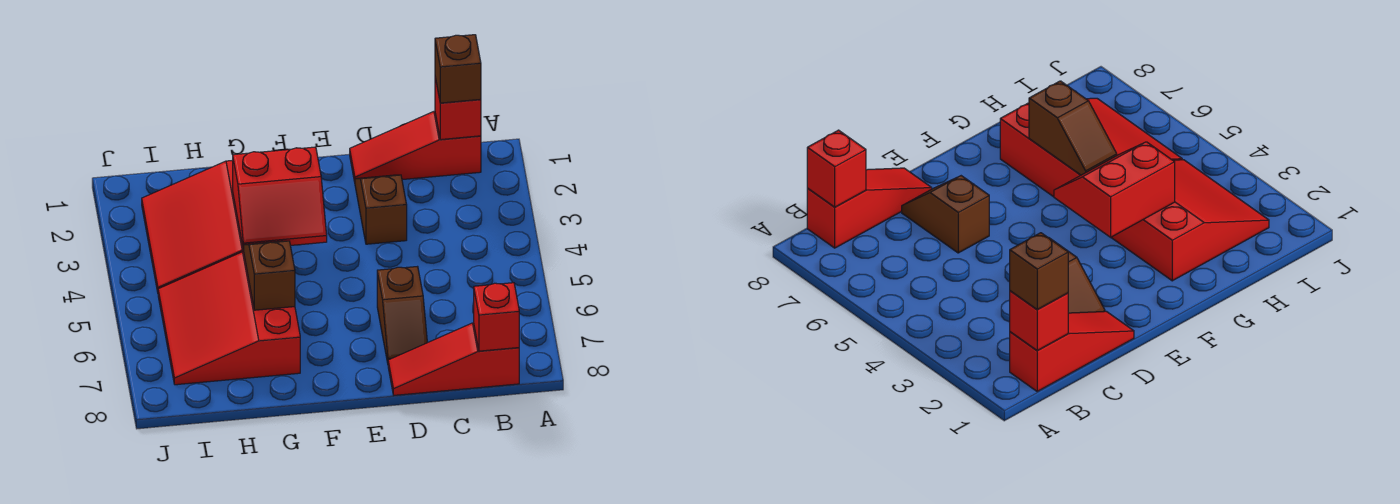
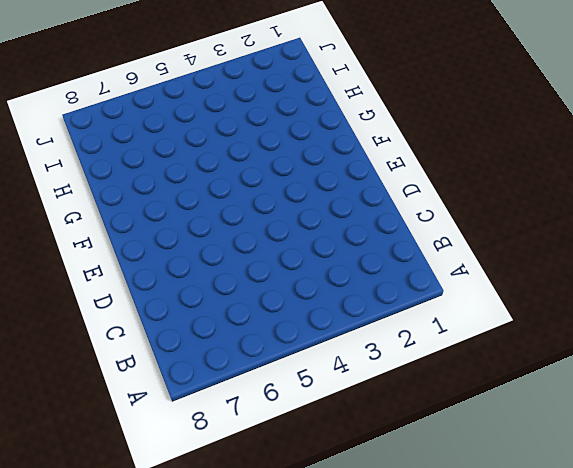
none -> red 1x3 slope [350,111,481,182]
none -> red 1x3 slope [388,323,519,395]

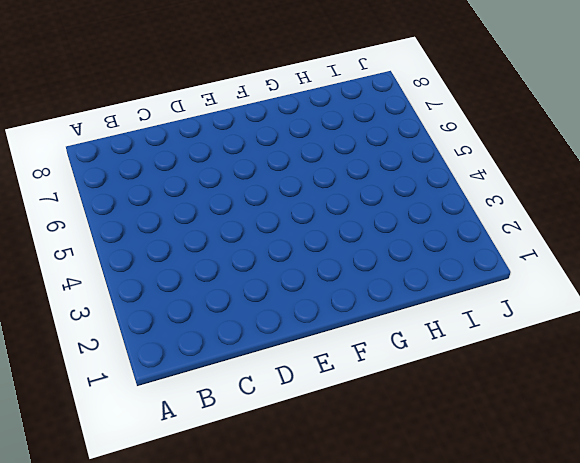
none -> red 1x3 slope [350,111,481,182]
none -> red 1x3 slope [388,323,519,395]

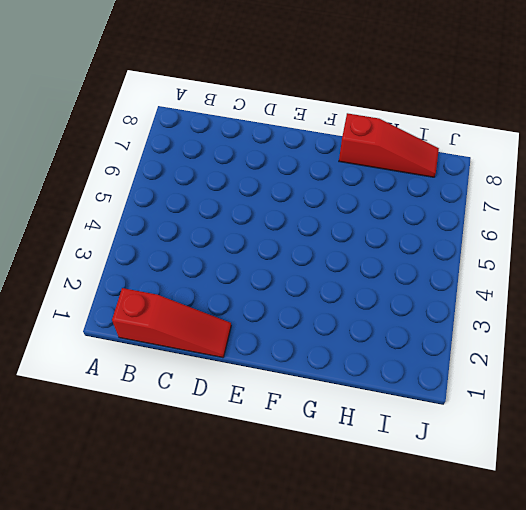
red 1x3 slope [339,113,439,177] -> red 1x3 slope moved to [388,323,519,395]
none -> brown 1x2 slope [355,175,407,244]
none -> brown 1x2 slope [377,267,427,363]

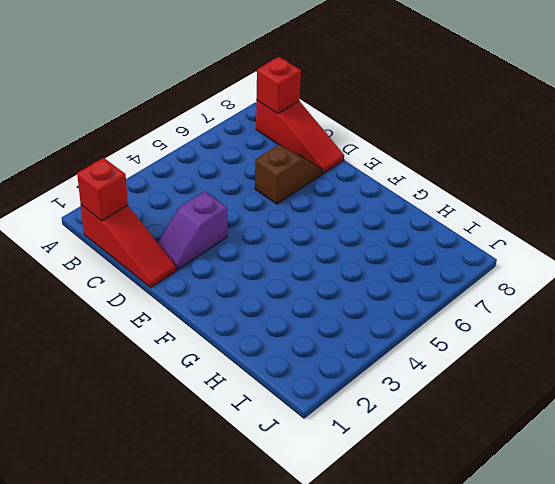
purple 1x2 slope [158,191,227,270] -> brown 1x2 slope [355,175,407,244]
none -> red 3x3 slope [142,160,244,292]
none -> red 3x3 slope [158,252,300,385]

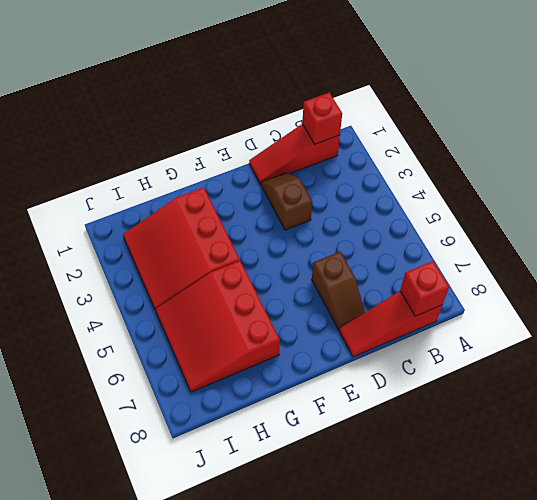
none -> red 2x2 slope [233,147,327,249]
none -> brown 1x2 slope [244,241,295,310]

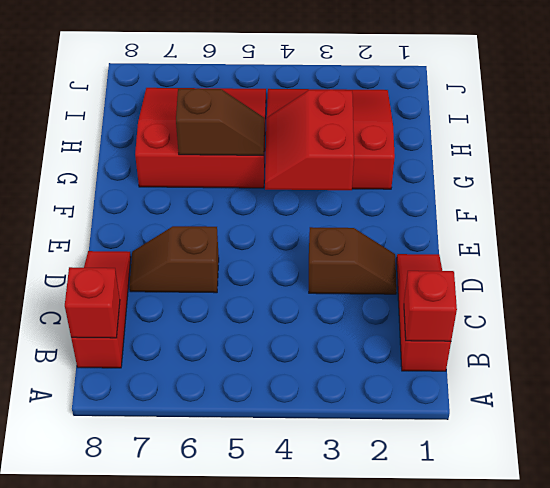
none -> brown 1x1 brick [435,35,481,103]

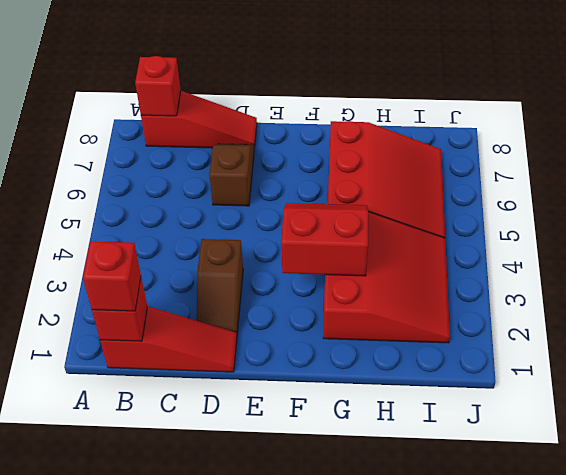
red 1x1 brick [83,241,141,311] -> brown 1x1 brick [435,35,481,103]
none -> brown 1x2 slope [244,241,295,310]

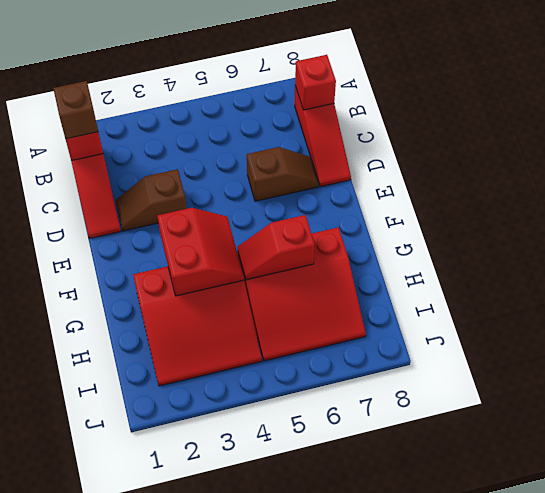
red 1x2 slope [238,215,315,280] -> brown 1x2 slope [244,241,295,310]

